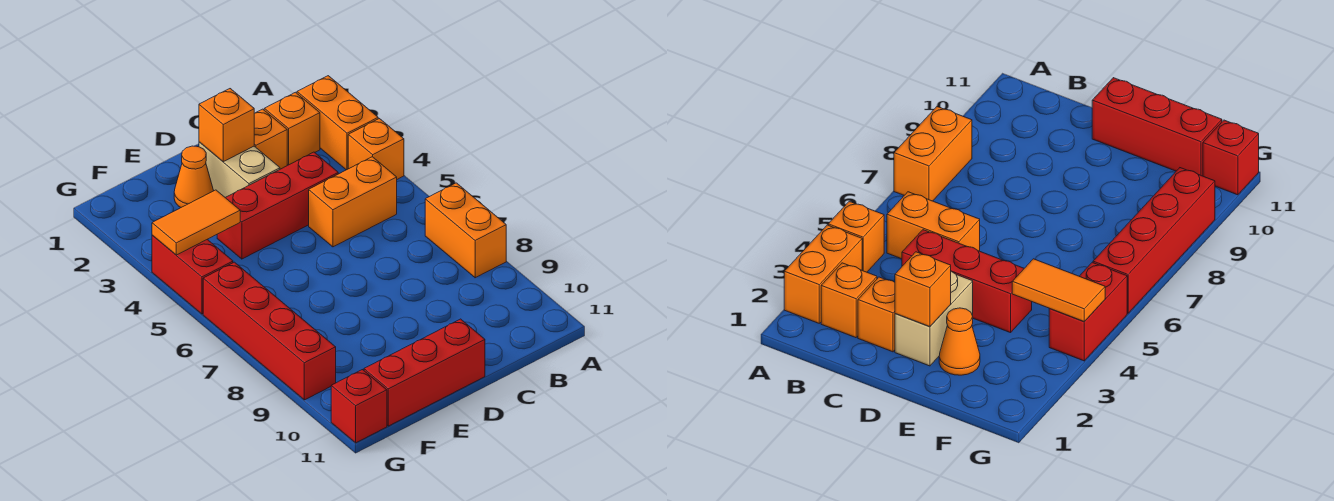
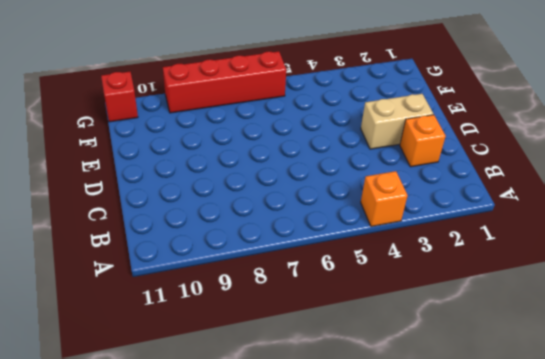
none -> orange 1x2 brick [297,76,378,170]
none -> orange 1x2 brick [425,183,506,278]
none -> orange 1x1 brick [264,92,320,165]

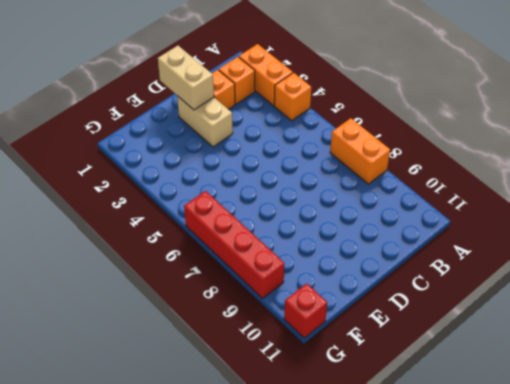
tan 1x2 brick [158,46,214,110] -> orange 1x1 brick [199,89,254,162]
none -> orange 1x2 brick [309,157,397,247]
none -> red 1x3 brick [217,152,338,259]
none -> red 1x3 brick [364,319,485,426]

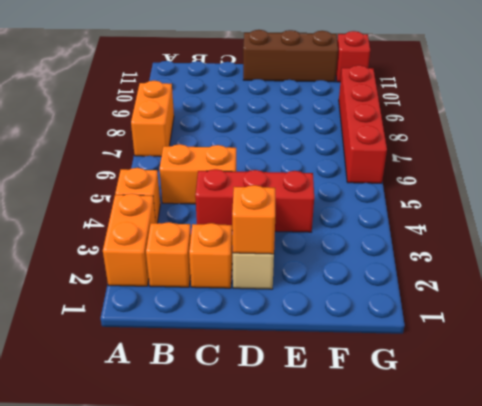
brown 1x3 brick [243,30,338,82] -> red 1x3 brick [364,319,485,426]
none -> orange 1x1 cone [174,146,214,207]
none -> red 1x2 brick [152,235,233,314]
none -> orange 1x2 tile [152,190,240,255]

